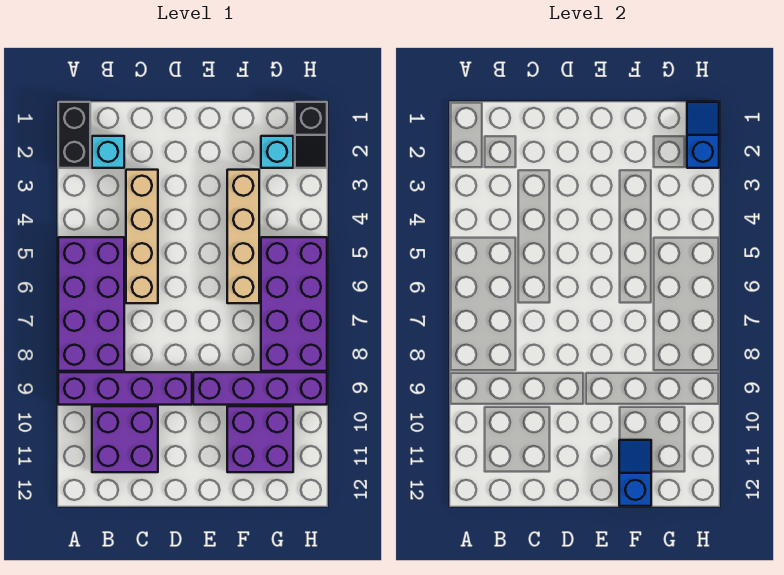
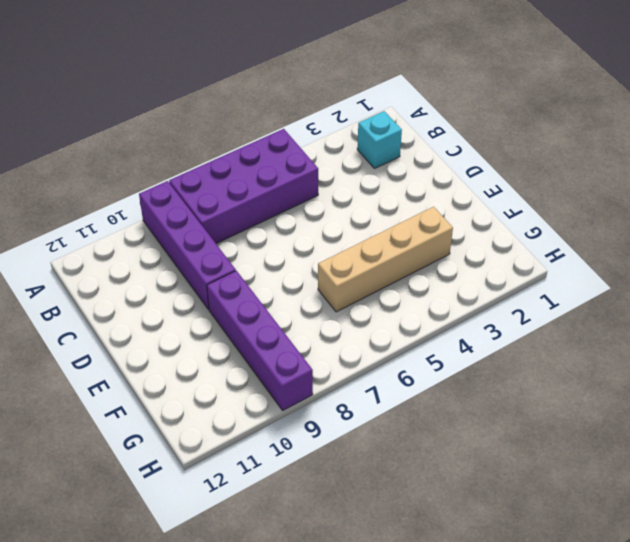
none -> black 1x2 brick [58,102,90,168]
none -> purple 2x2 brick [92,406,158,472]
none -> tan 1x4 brick [126,170,158,303]

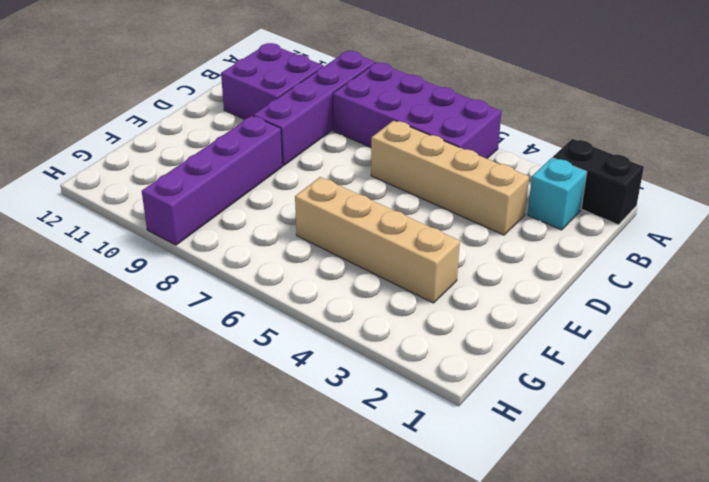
none -> purple 2x2 brick [227,406,293,472]
none -> cyan 1x1 brick [261,136,293,168]
none -> purple 2x4 brick [261,237,327,371]

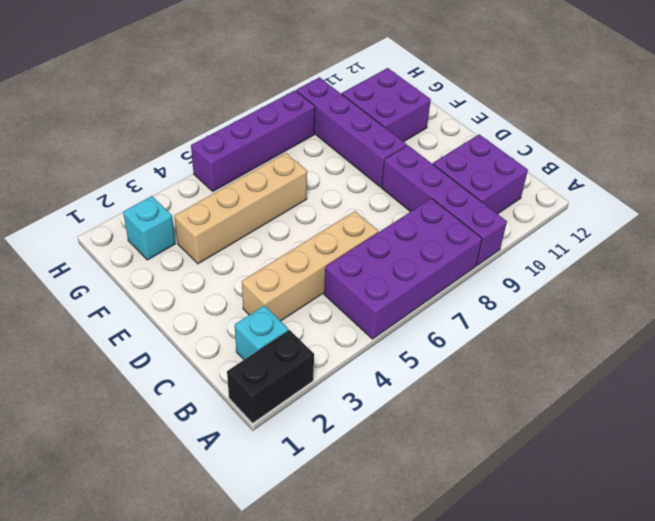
purple 1x4 brick [191,90,315,191] -> purple 2x4 brick [261,237,327,371]
none -> black 1x2 slope [295,102,327,168]
none -> blue 1x2 slope [619,440,651,506]
none -> blue 1x2 slope [687,102,719,168]

